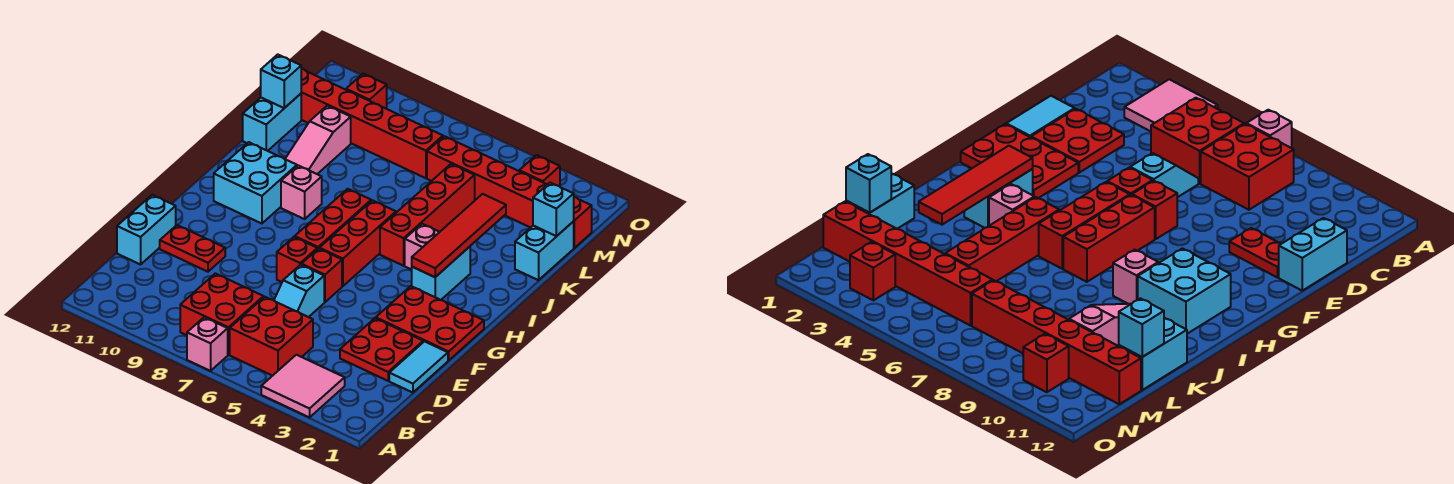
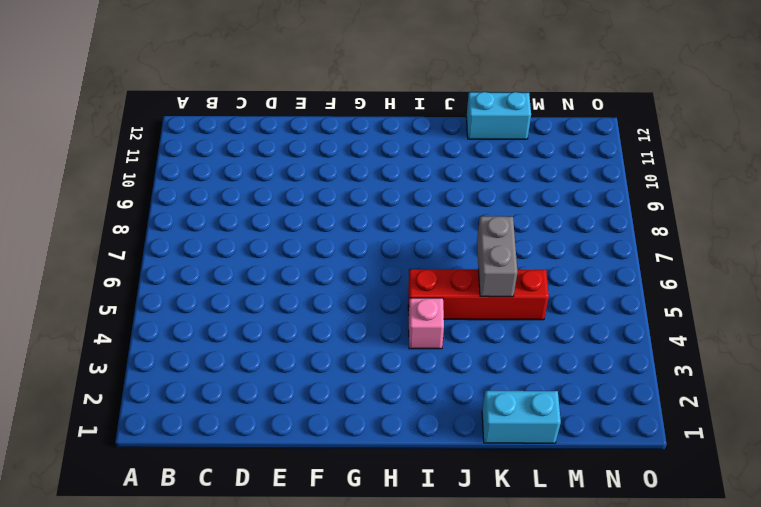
grey 1x2 brick [477,216,517,297] -> none
none -> pink 2x2 tile [261,355,345,417]
none -> pink 1x1 brick [187,317,228,371]
none -> red 2x2 brick [230,297,313,376]

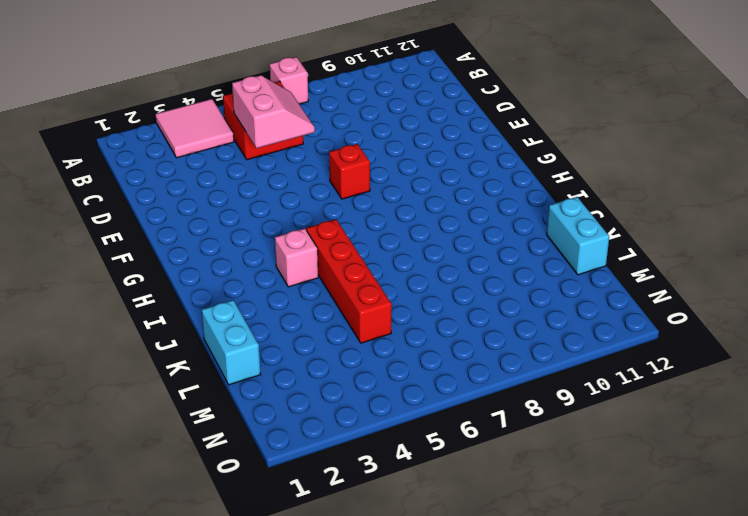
pink 2x2 slope [232,75,315,148] -> none
none -> red 2x2 brick [180,273,264,355]
none -> cyan 1x2 tile [389,342,448,393]
none -> red 2x2 plate [340,318,423,381]

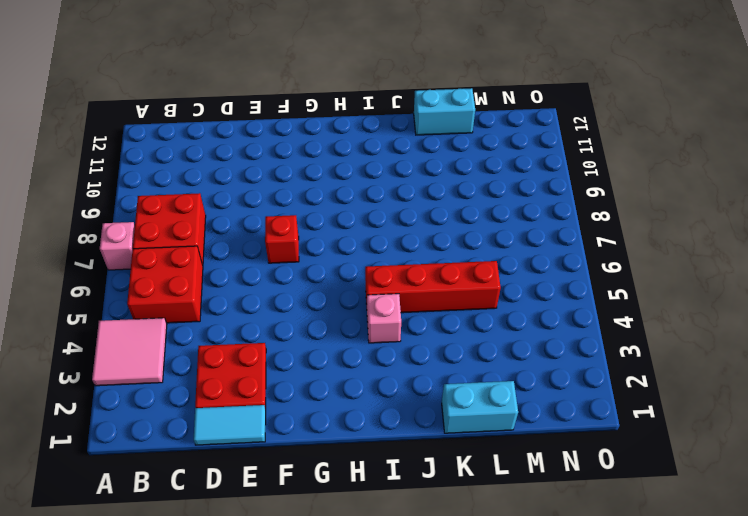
none -> cyan 1x2 slope [274,265,324,317]
none -> cyan 1x2 brick [117,195,176,264]
none -> red 1x2 plate [160,225,225,272]

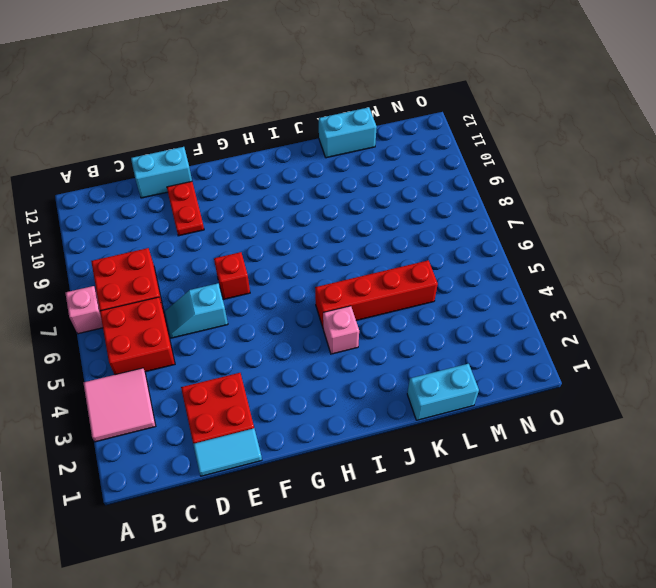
none -> red 2x3 plate [376,286,484,360]
none -> red 1x1 brick [301,248,342,302]
none -> red 1x3 brick [319,200,396,286]

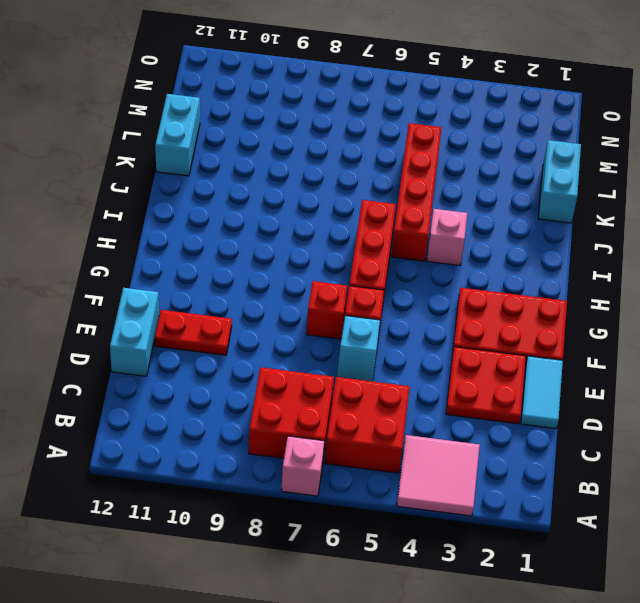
none -> red 1x3 brick [295,189,371,249]
none -> cyan 1x2 brick [412,247,470,300]
none -> cyan 2x2 brick [214,142,297,224]

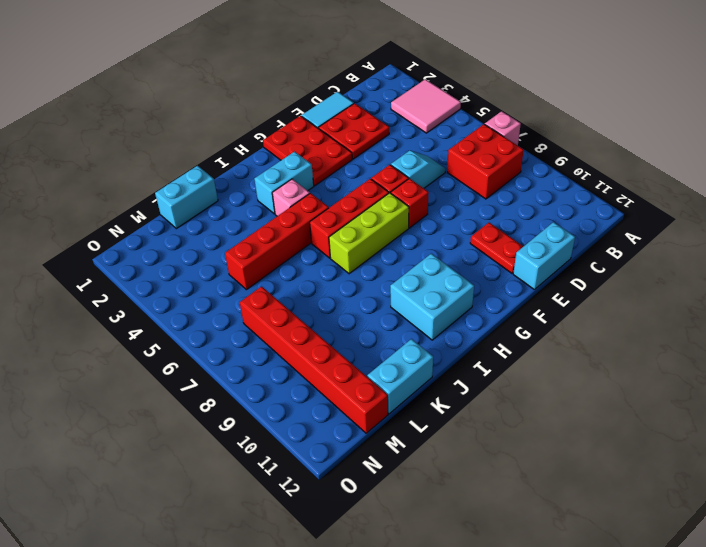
lime 1x3 brick [329,193,409,274] -> red 1x3 brick [295,189,371,249]
none -> red 2x2 brick [230,297,313,376]
none -> pink 1x1 brick [281,166,322,219]
none -> pink 1x3 slope [285,106,351,174]

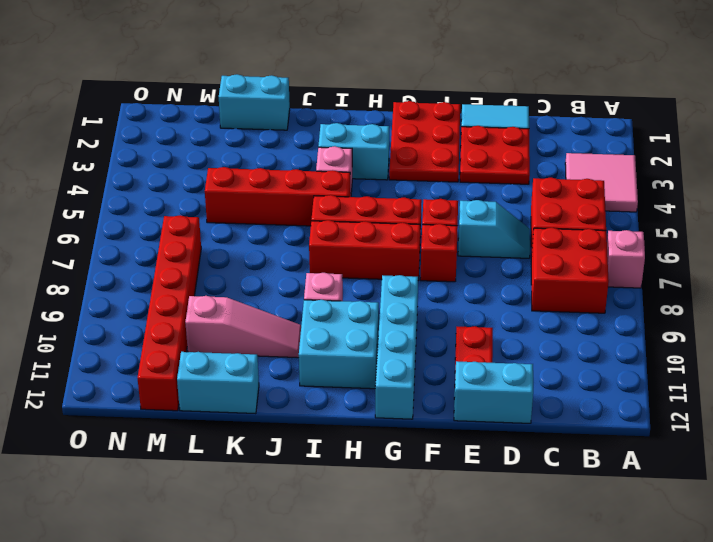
cyan 1x4 brick [375,275,418,419] -> none
none -> red 1x6 brick [427,136,592,248]
none -> red 1x1 brick [519,155,560,187]
none -> red 1x1 brick [346,74,387,109]

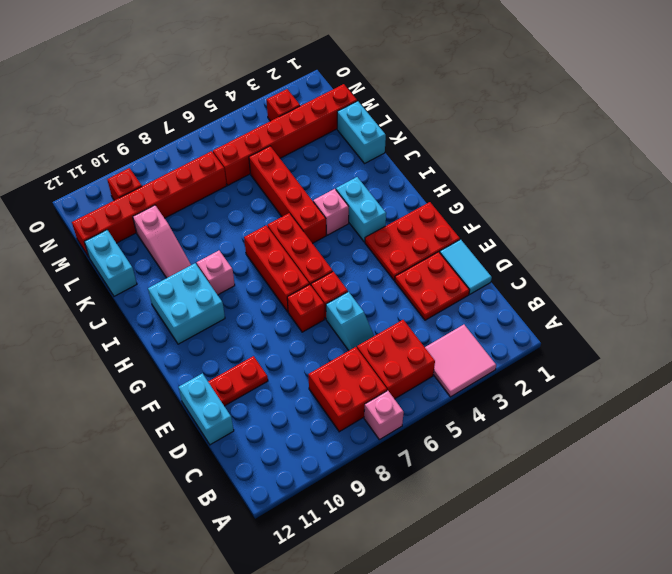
none -> red 1x4 tile [412,194,506,277]
none -> cyan 1x1 brick [533,183,574,236]
none -> cyan 1x1 brick [261,55,301,108]

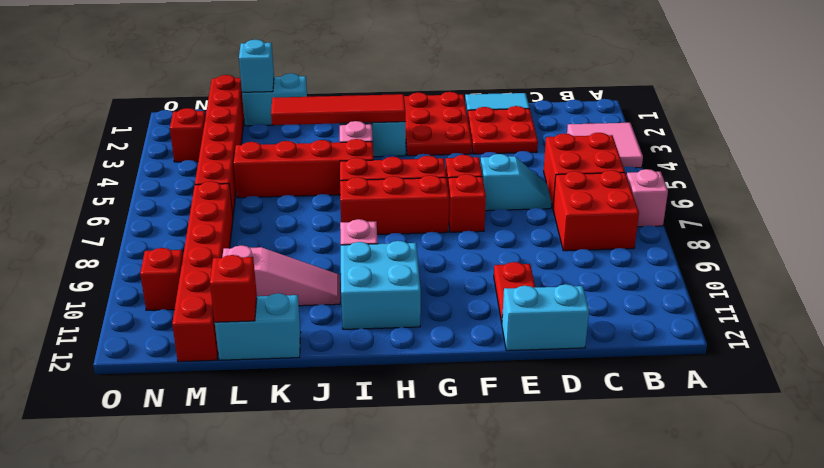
red 1x1 brick [210,255,257,322] -> cyan 1x1 brick [261,55,301,108]

